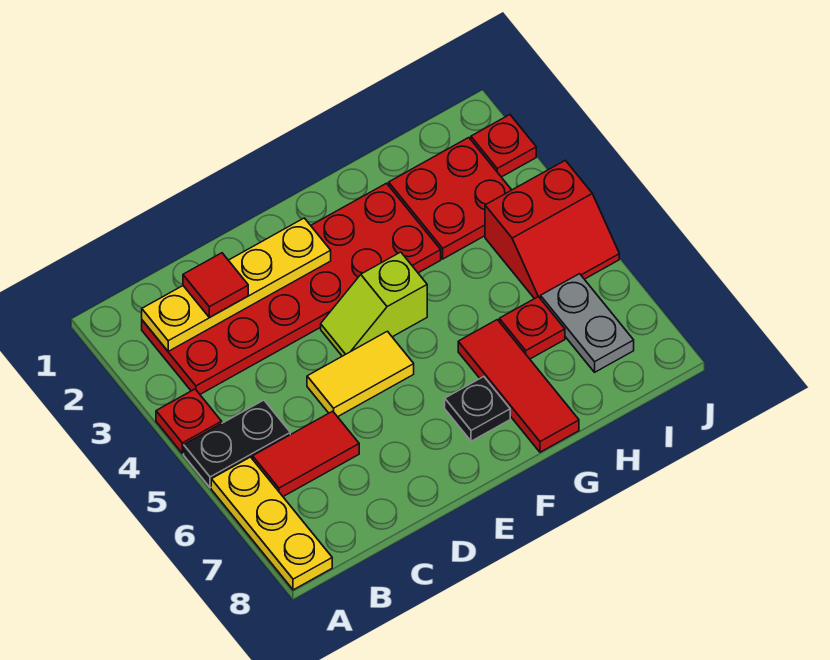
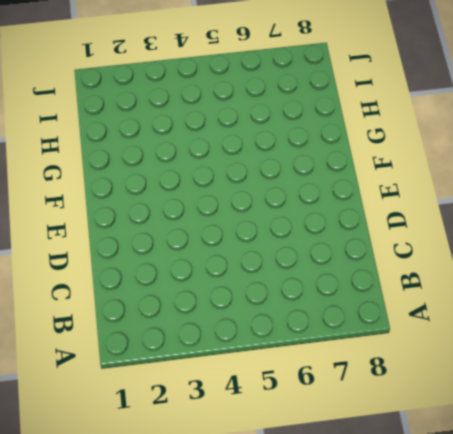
none -> red 1x1 plate [156,389,222,454]
none -> black 1x2 plate [184,400,290,488]
none -> yellow 1x3 plate [211,457,332,590]

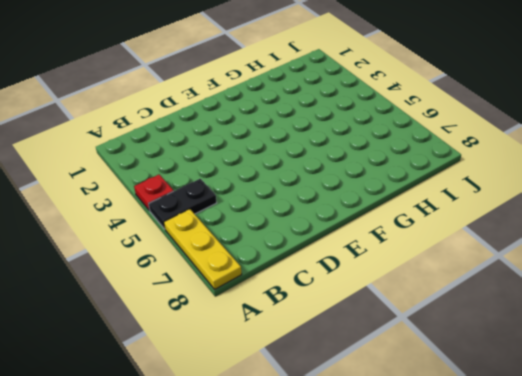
none -> red 2x6 plate [142,183,441,394]
none -> red 1x2 tile [253,411,359,496]
none -> yellow 1x2 tile [307,331,414,417]

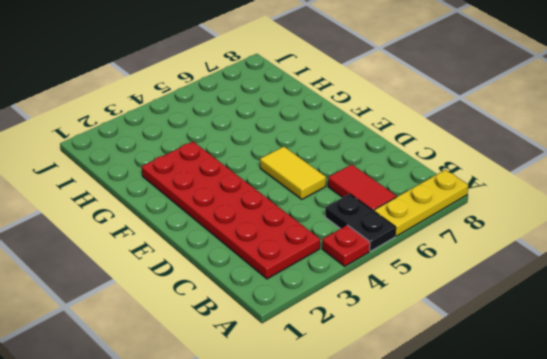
none -> lime 1x2 slope [321,252,427,356]
none -> black 1x1 plate [445,377,510,441]
none -> red 1x3 tile [458,320,579,452]

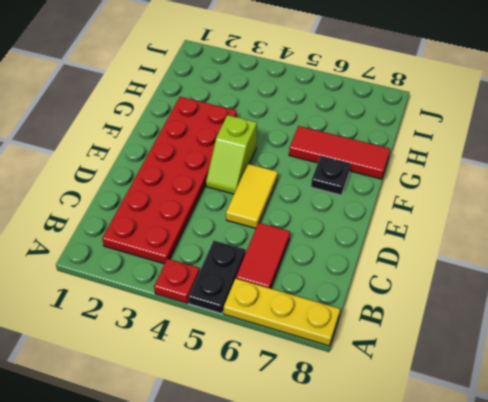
none -> red 2x2 plate [389,138,511,259]
none -> red 1x1 plate [499,297,565,359]
none -> red 2x2 slope [485,160,619,299]

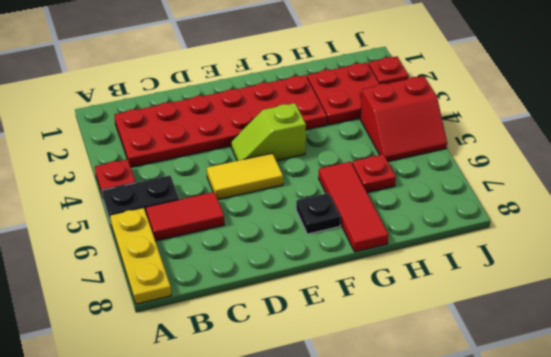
none -> grey 1x2 plate [541,274,634,372]
none -> yellow 1x4 plate [142,218,331,351]
none -> red 1x1 tile [183,253,248,317]

